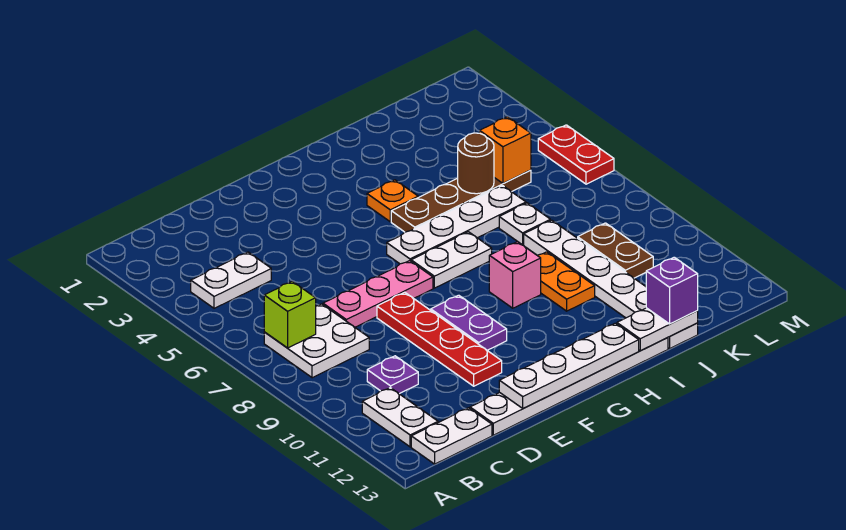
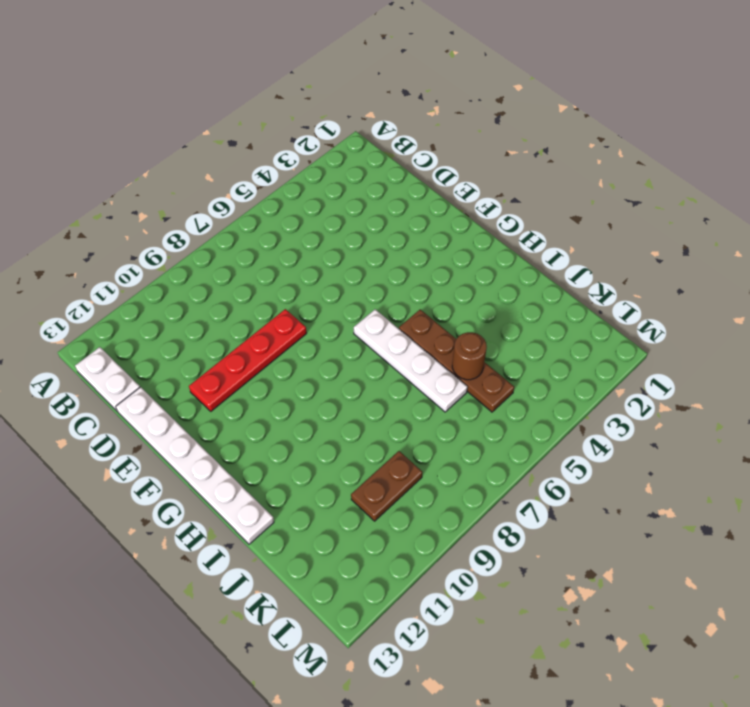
none -> white 1x2 plate [191,252,271,308]
none -> white 2x2 plate [264,304,369,378]
none -> white 1x2 plate [362,388,438,447]

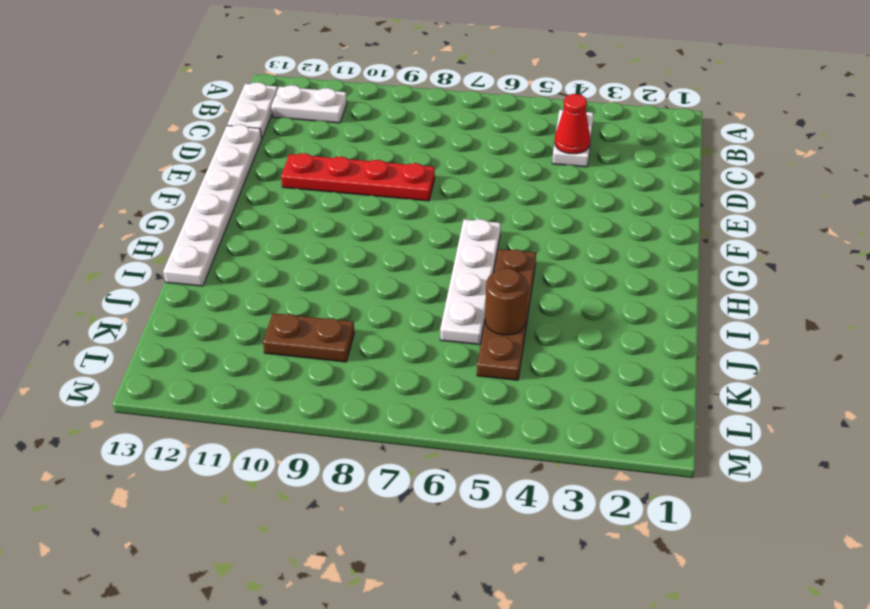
red 1x1 cone [555,94,590,154] -> none
none -> white 2x2 plate [264,304,369,378]
none -> purple 1x1 plate [367,356,418,394]
none -> pink 1x3 plate [323,261,433,327]

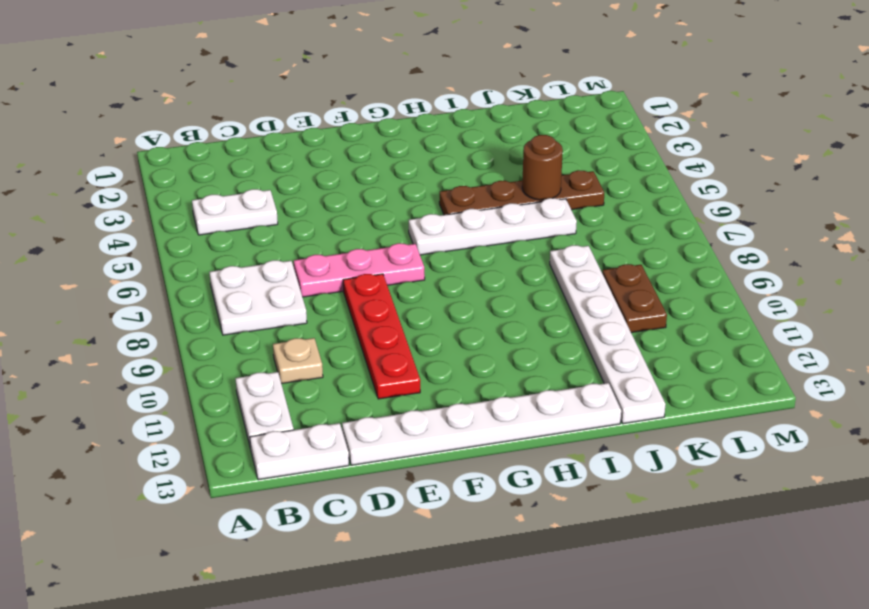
tan 1x1 plate [273,338,323,384] -> purple 1x1 plate [367,356,418,394]
none -> purple 1x2 plate [431,295,507,350]
none -> white 1x2 plate [411,232,492,288]
none -> orange 1x1 plate [367,180,418,222]

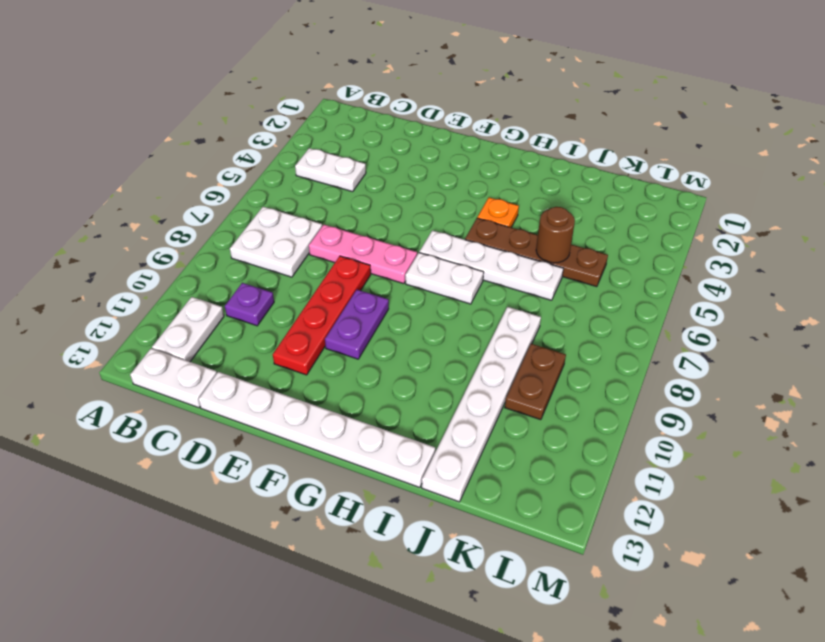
none -> pink 1x1 brick [489,242,541,308]
none -> orange 1x2 plate [537,252,595,311]
none -> white 1x1 plate [499,203,550,245]

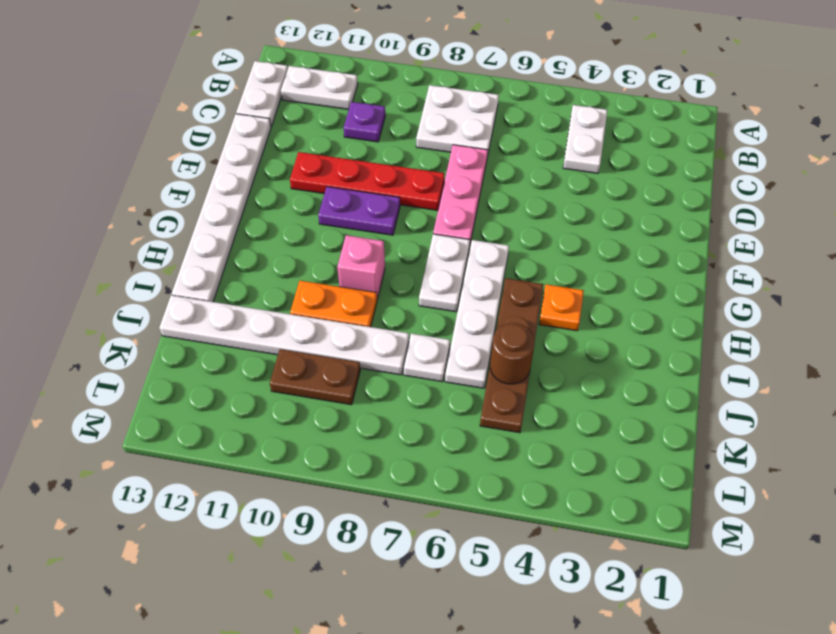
none -> red 1x2 plate [538,125,614,184]
none -> lime 1x1 brick [264,281,316,348]
none -> white 1x4 plate [499,323,639,408]

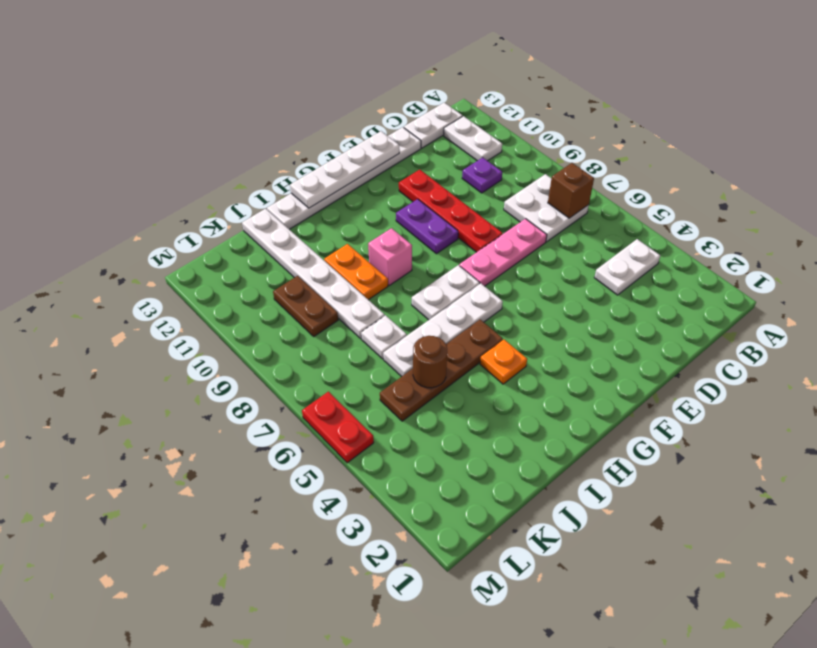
brown 1x1 brick [548,163,594,218] -> lime 1x1 brick [264,281,316,348]
none -> white 1x2 plate [617,308,698,351]
none -> orange 1x1 brick [480,117,531,183]
none -> purple 1x1 brick [646,257,698,324]

